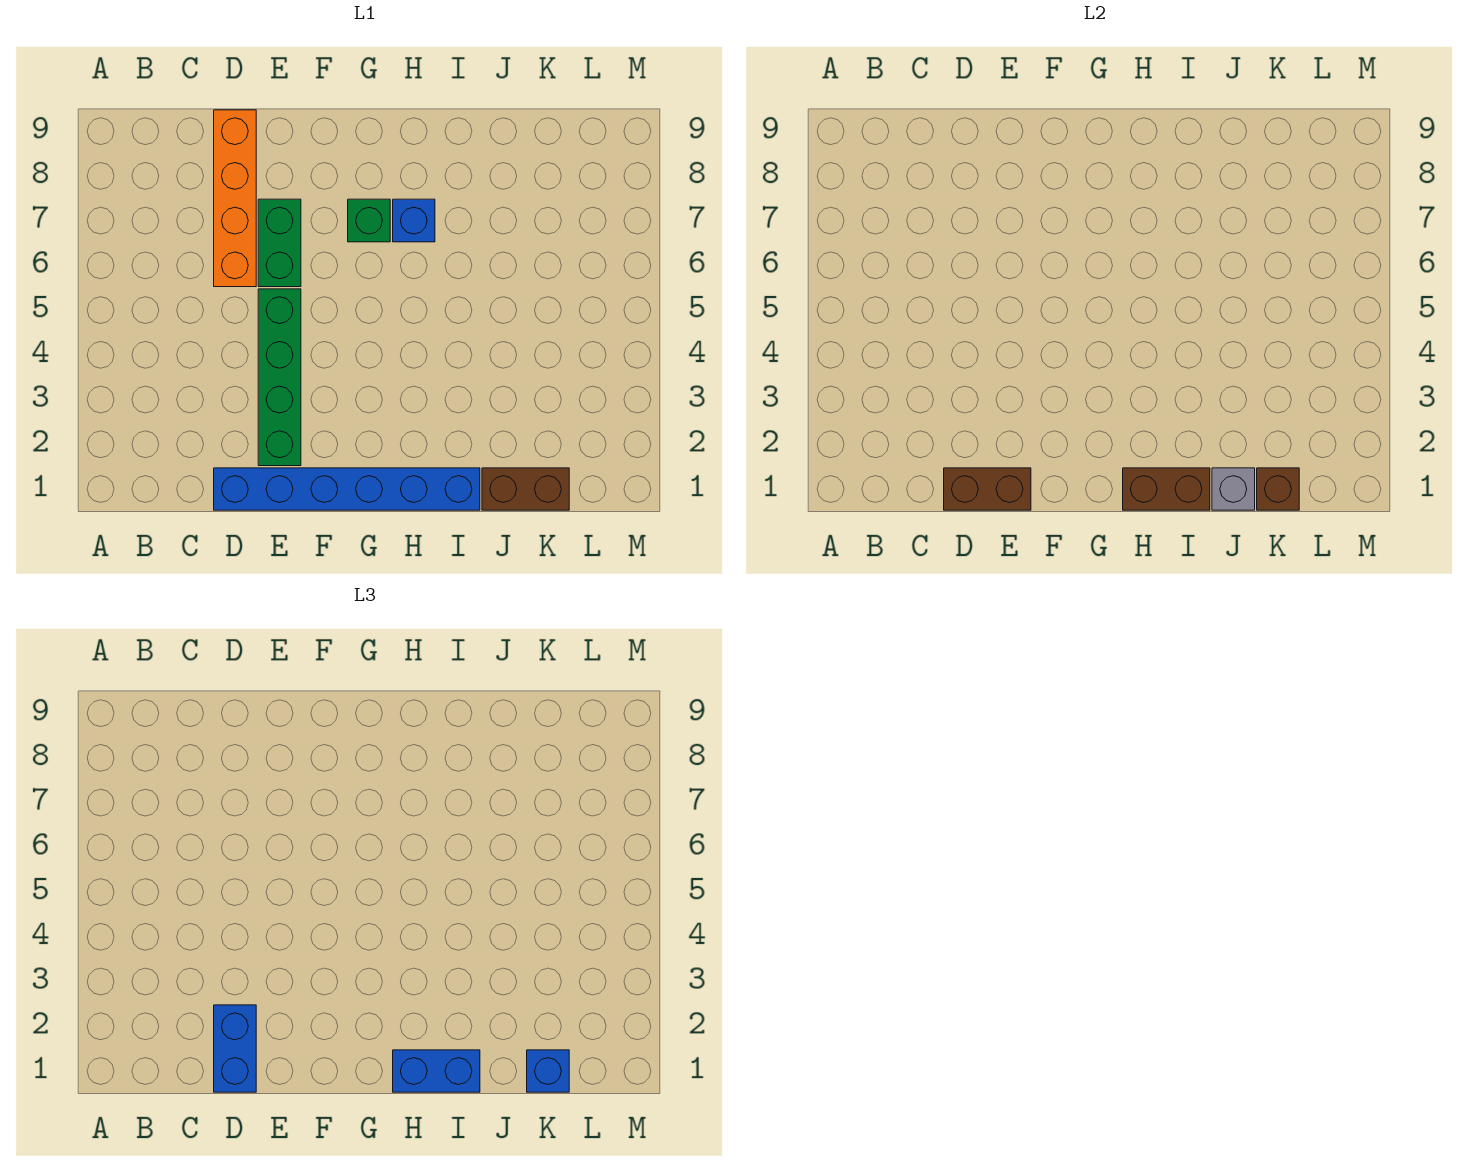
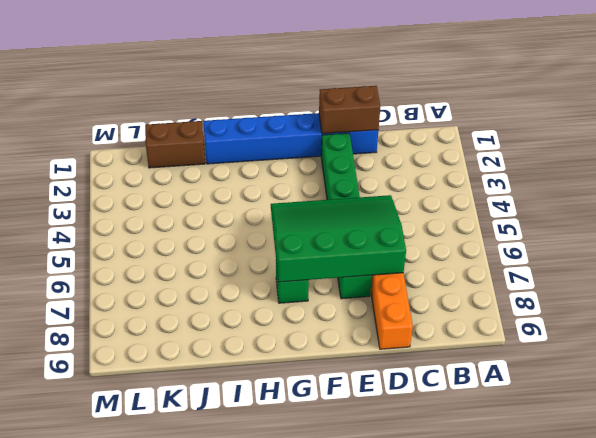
green 3x4 slope [271,195,406,282] -> none
none -> blue 1x1 brick [393,199,435,242]
none -> brown 1x2 brick [1123,468,1210,510]
none -> grey 1x1 brick [1212,468,1255,510]

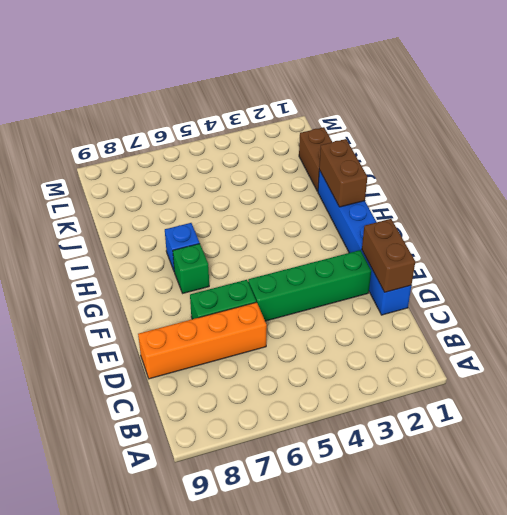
none -> grey 1x1 brick [1212,468,1255,510]
none -> brown 1x1 brick [1257,468,1299,510]
none -> blue 1x2 brick [214,1005,256,1092]

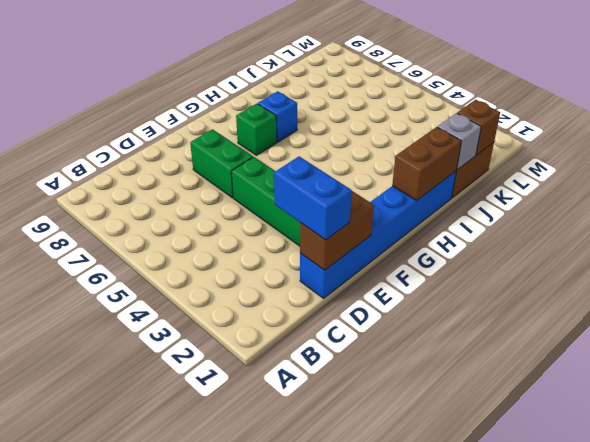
none -> orange 1x4 brick [214,110,256,287]
none -> blue 1x2 brick [393,1050,480,1092]
none -> blue 1x1 brick [527,1050,569,1092]

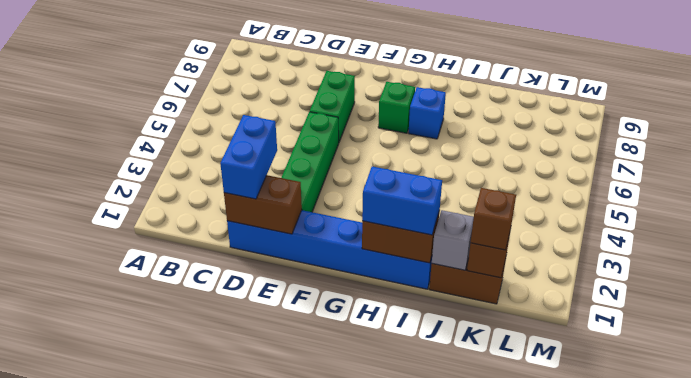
brown 1x1 brick [471,188,516,250] -> blue 1x1 brick [527,1050,569,1092]
none -> orange 1x4 brick [214,110,256,287]

